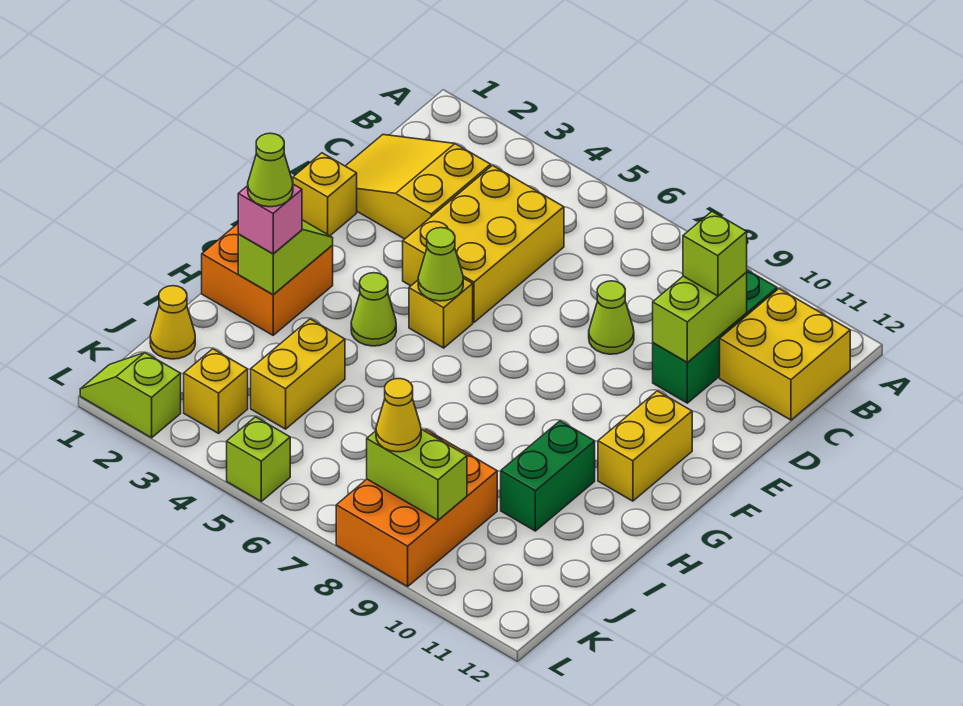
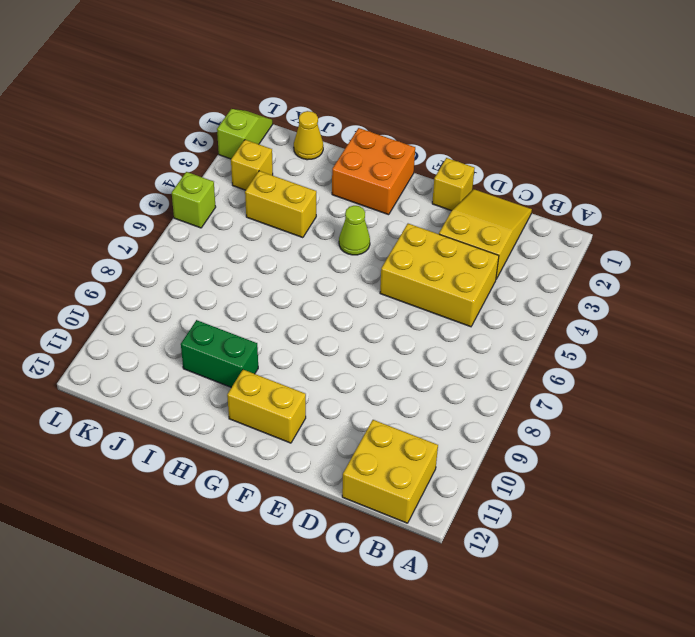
none -> green 1x3 brick [653,270,777,403]
none -> lime 1x1 cone [589,281,634,354]
none -> yellow 1x1 brick [409,278,473,348]

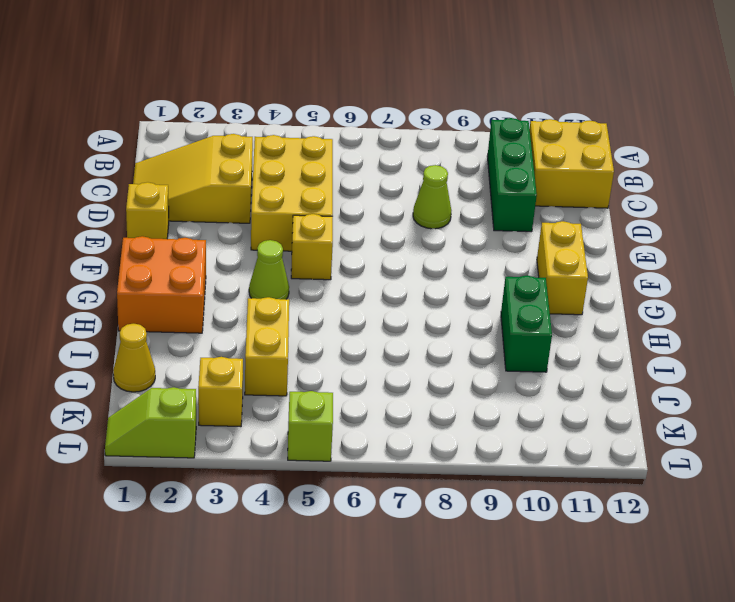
none -> orange 2x3 brick [336,430,497,586]
none -> lime 1x2 brick [653,272,747,363]
none -> lime 1x1 cone [418,228,463,301]

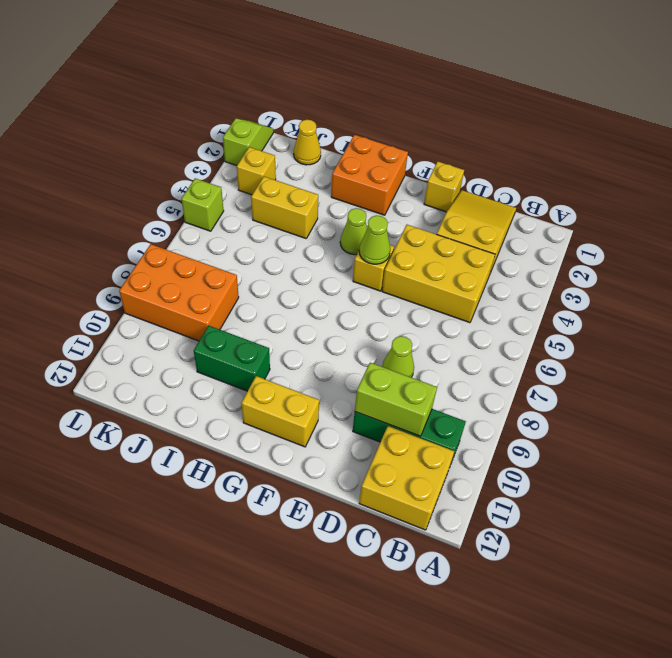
none -> lime 1x2 slope [238,220,333,295]
none -> lime 1x2 brick [367,429,467,520]
none -> lime 1x1 brick [683,212,747,296]

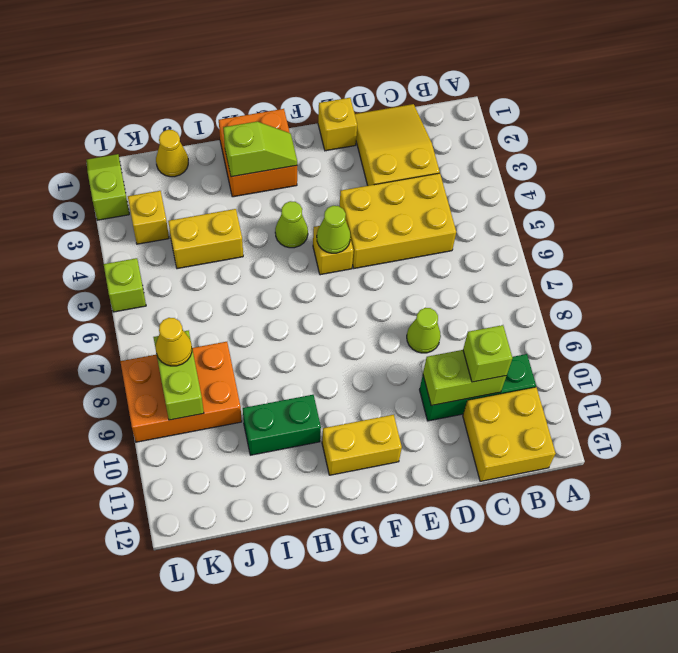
none -> pink 1x1 brick [238,184,302,254]
none -> lime 1x1 cone [248,133,293,207]

